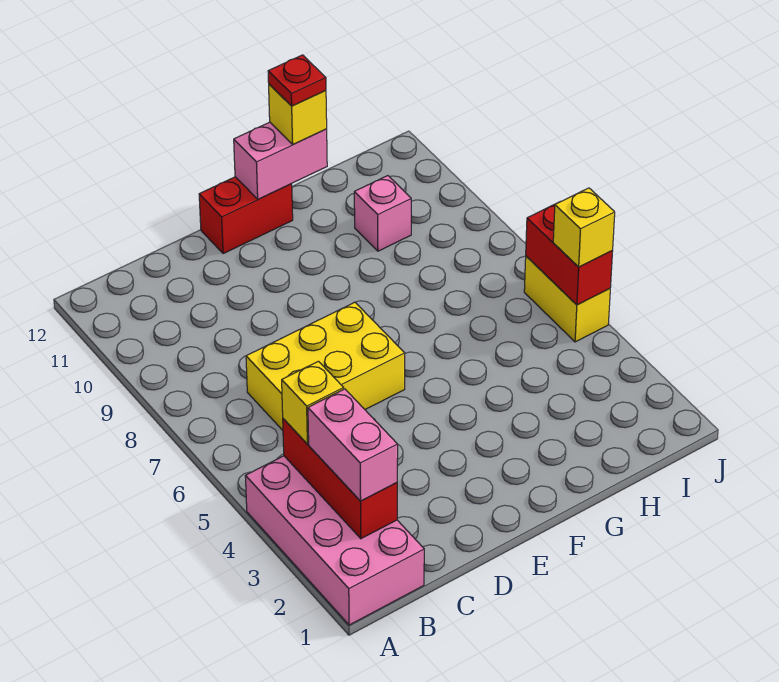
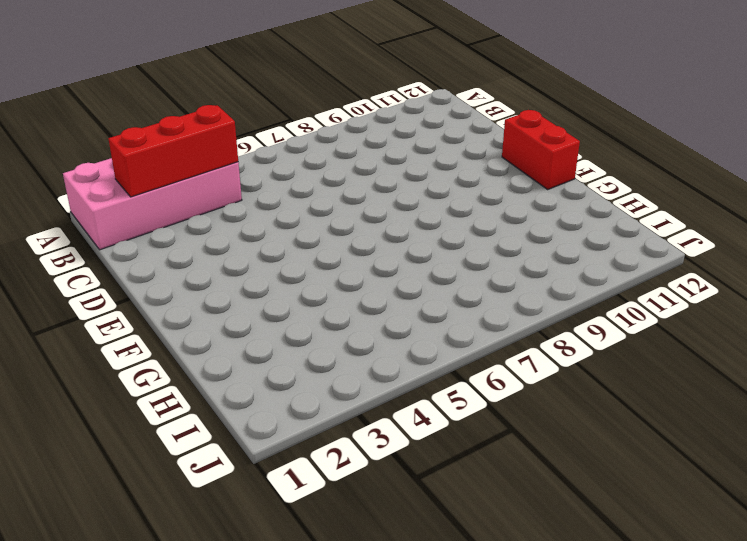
none -> yellow 2x3 brick [246,302,405,430]
none -> pink 1x1 brick [354,176,411,251]
none -> yellow 1x2 brick [524,256,610,342]

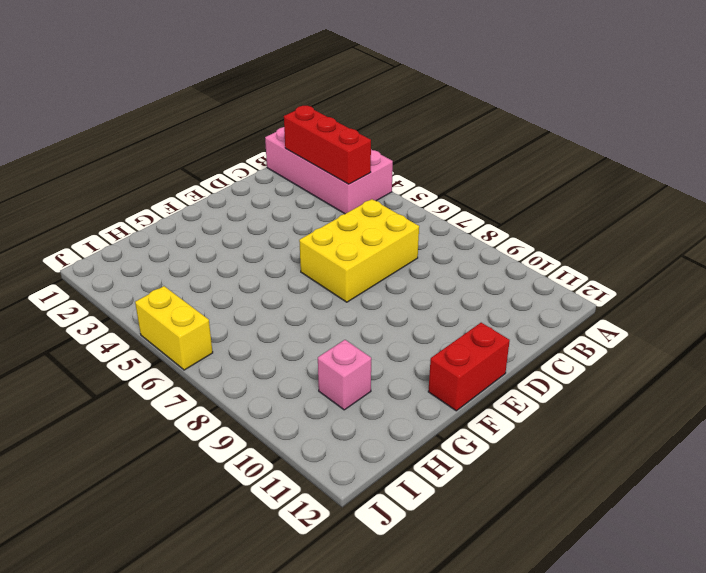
none -> pink 1x2 brick [234,122,327,199]
none -> red 1x2 brick [526,204,613,305]
none -> pink 1x2 brick [308,389,398,501]

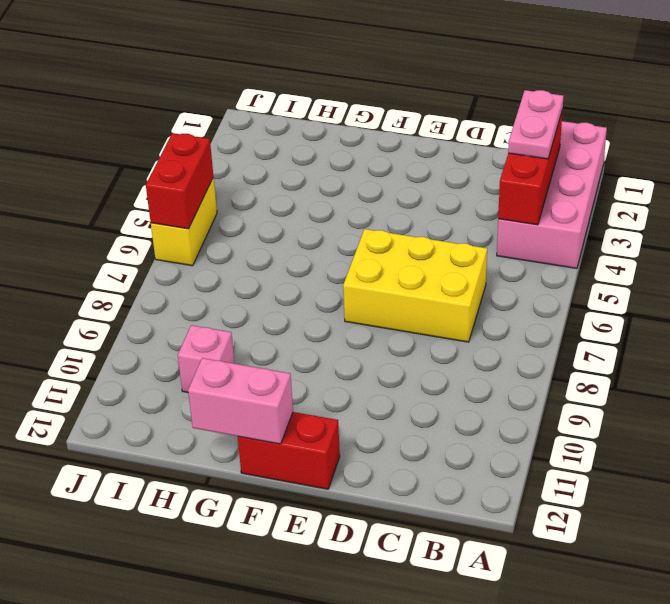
pink 1x2 plate [508,90,564,159] -> pink 1x2 brick [308,389,398,501]
none -> yellow 1x1 brick [282,361,344,444]
none -> yellow 1x1 brick [269,84,327,144]
none -> yellow 1x1 brick [553,188,615,267]

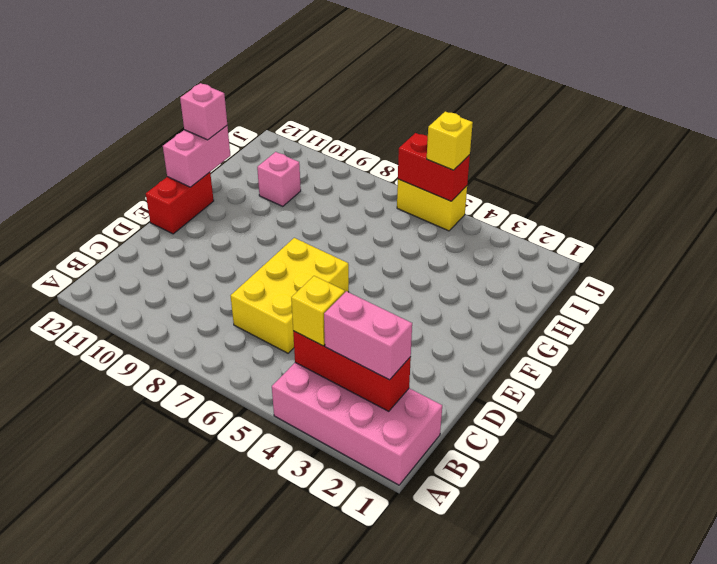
pink 1x1 brick [180,83,227,140] -> yellow 1x1 brick [269,84,327,144]
none -> red 1x1 plate [268,55,326,106]

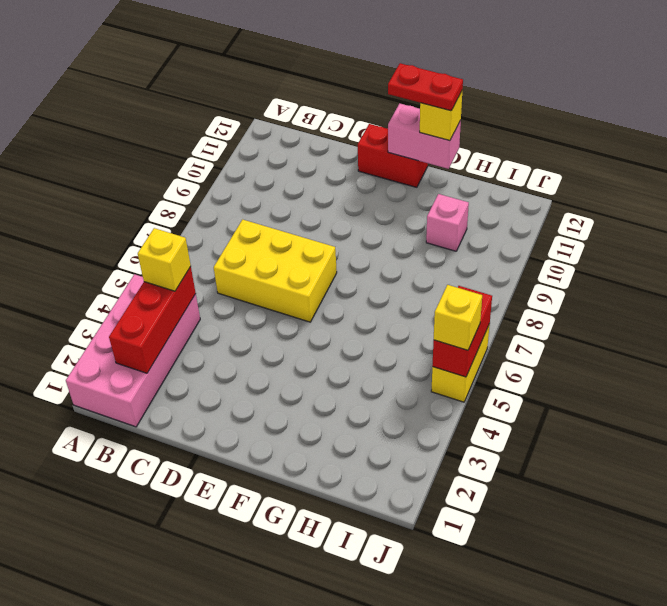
red 1x2 plate [388,63,463,111] -> red 1x1 plate [268,55,326,106]
none -> pink 1x2 brick [308,389,398,501]

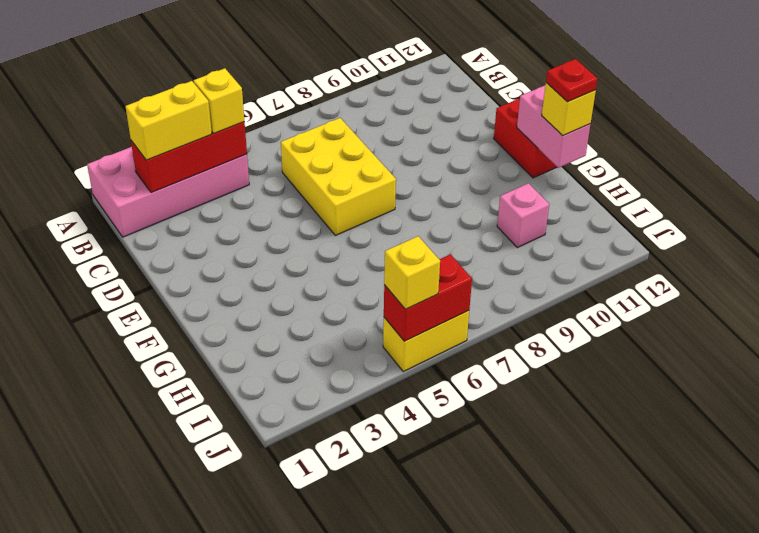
yellow 1x2 brick [126,81,212,160] -> pink 1x2 brick [308,389,398,501]

